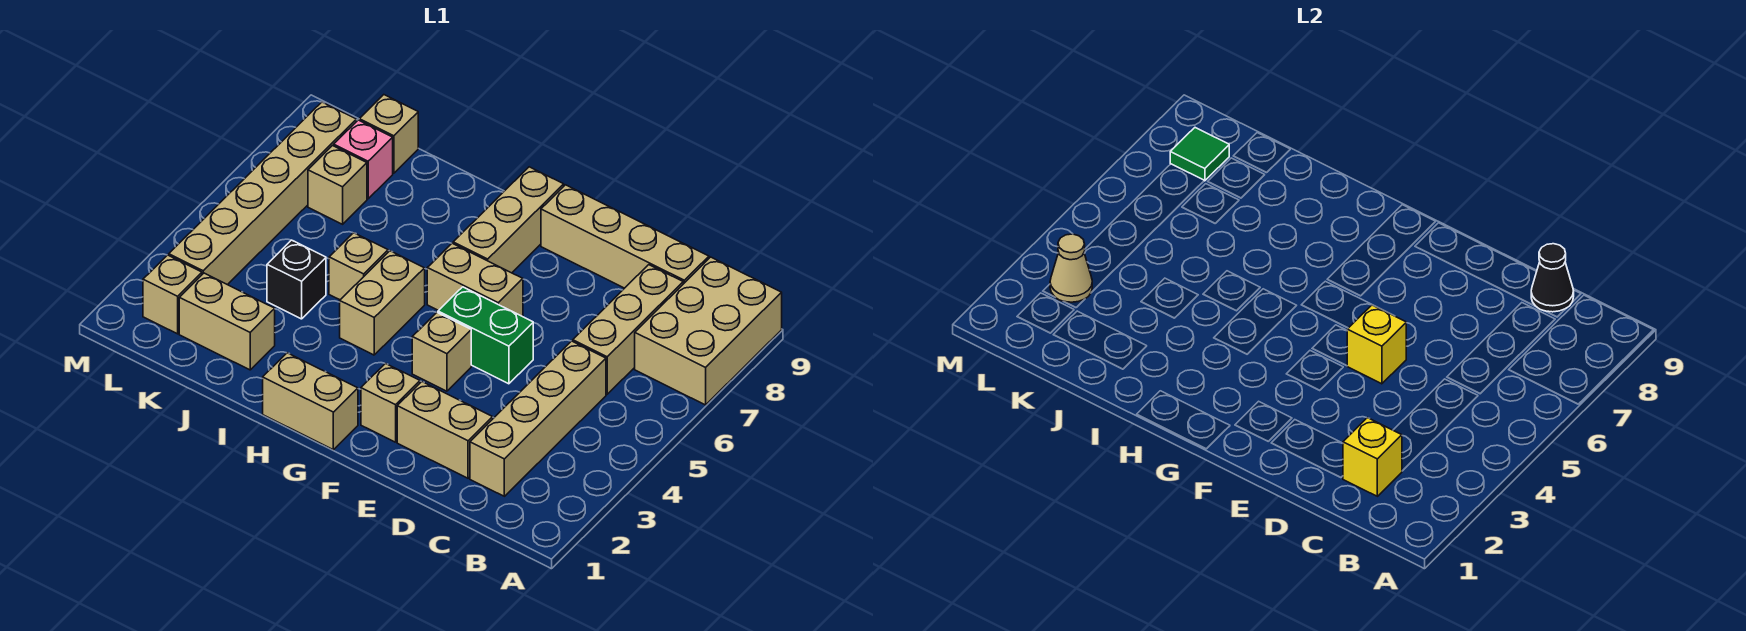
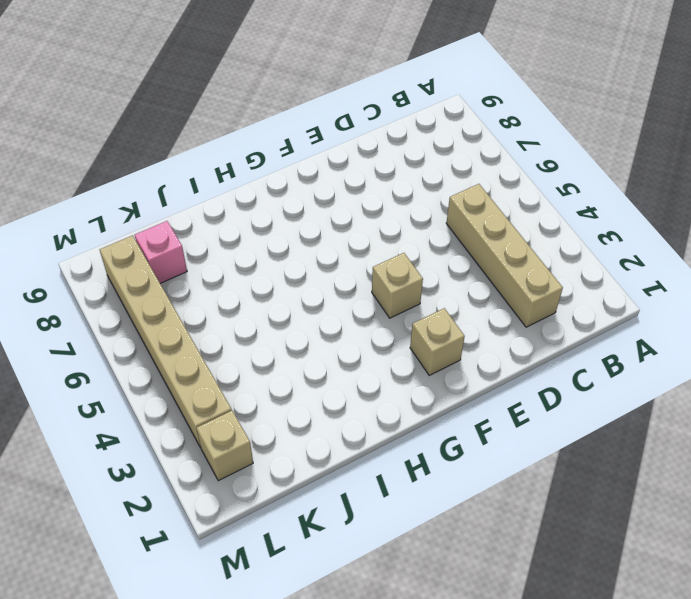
none -> tan 2x3 brick [635,257,782,405]
none -> tan 1x3 brick [573,265,683,394]
none -> tan 1x4 brick [541,185,709,288]

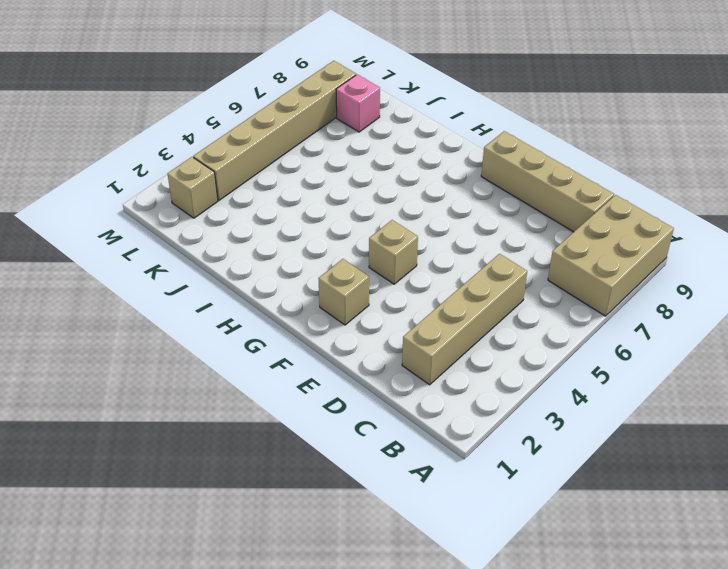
none -> tan 1x3 brick [573,265,683,394]
none -> tan 1x2 brick [397,382,493,478]
none -> green 1x2 brick [438,287,533,384]

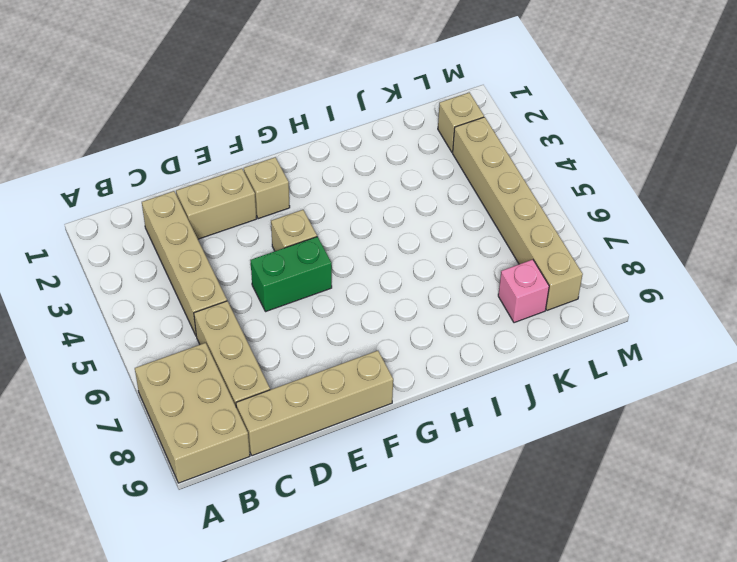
none -> tan 1x2 brick [427,243,523,316]
none -> tan 1x2 brick [263,353,358,450]
none -> tan 1x3 brick [453,167,564,273]

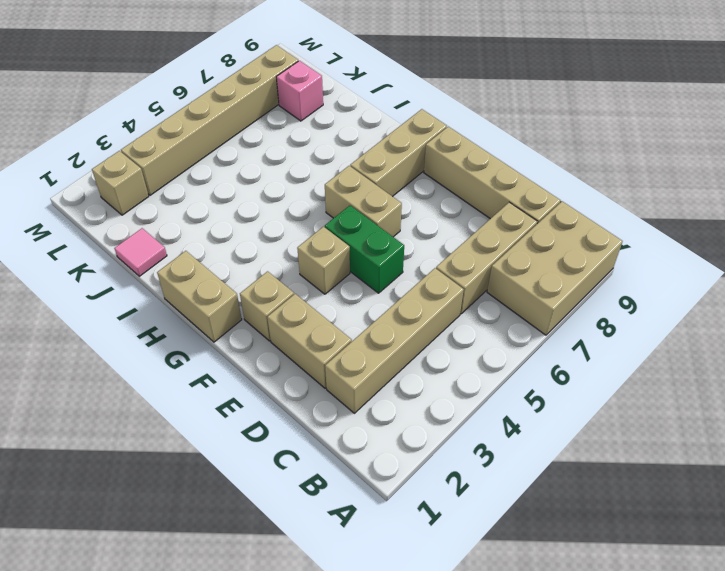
pink 1x1 tile [114,228,167,276] -> none
none -> tan 1x2 brick [340,251,425,355]
none -> tan 1x1 brick [329,233,388,300]
none -> tan 1x2 brick [179,273,275,370]

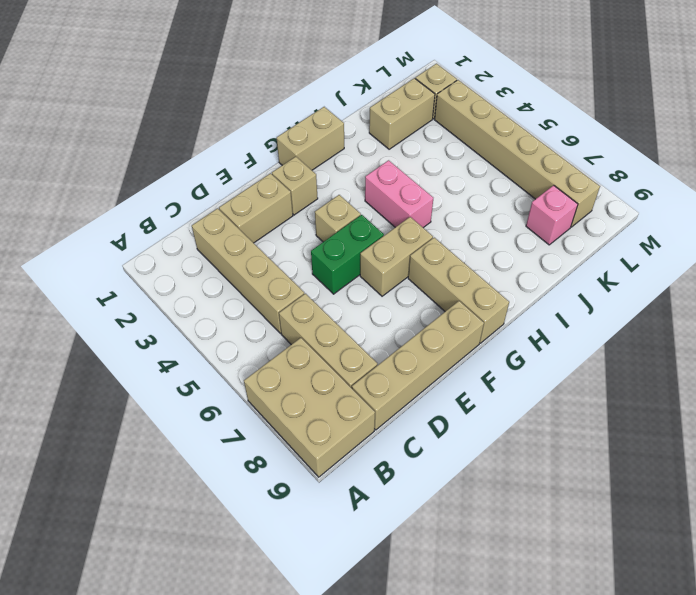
pink 1x2 brick [365,160,433,228] -> tan 1x2 brick [340,251,425,355]
none -> tan 1x1 brick [329,233,388,300]
none -> black 1x1 brick [267,240,326,319]
none -> tan 1x1 brick [308,146,367,224]

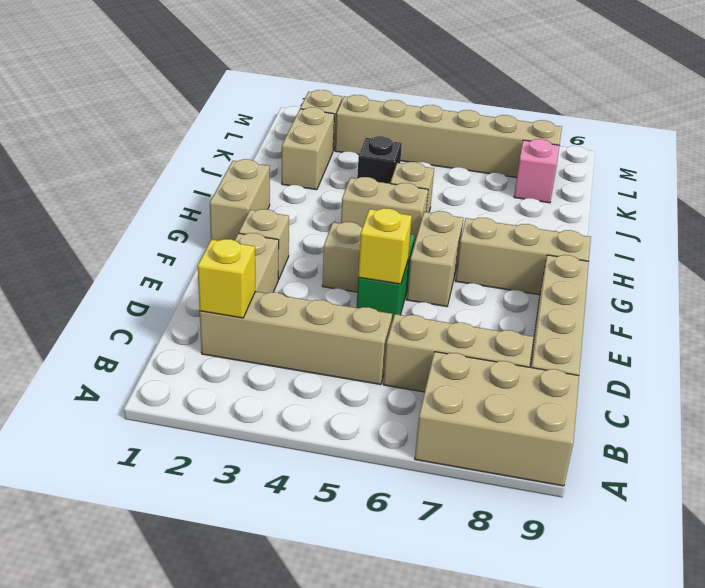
none -> tan 1x1 brick [308,146,367,224]
none -> tan 1x1 brick [359,95,418,173]
none -> black 1x1 cone [1531,244,1574,312]

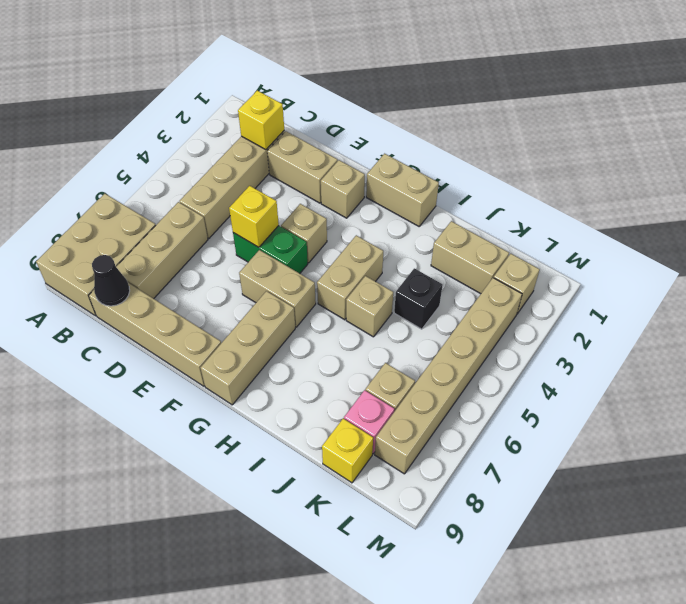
yellow 1x1 brick [322,419,373,483] -> tan 1x1 brick [359,95,418,173]
none -> tan 1x1 cone [1050,234,1092,302]
none -> green 1x1 tile [1170,128,1229,181]

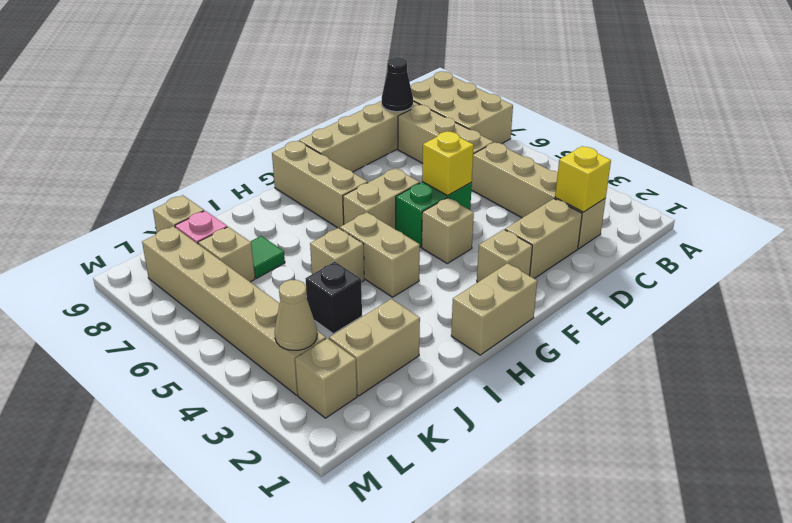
green 1x1 tile [250,236,285,278] -> green 1x1 tile moved to [1170,128,1229,181]

